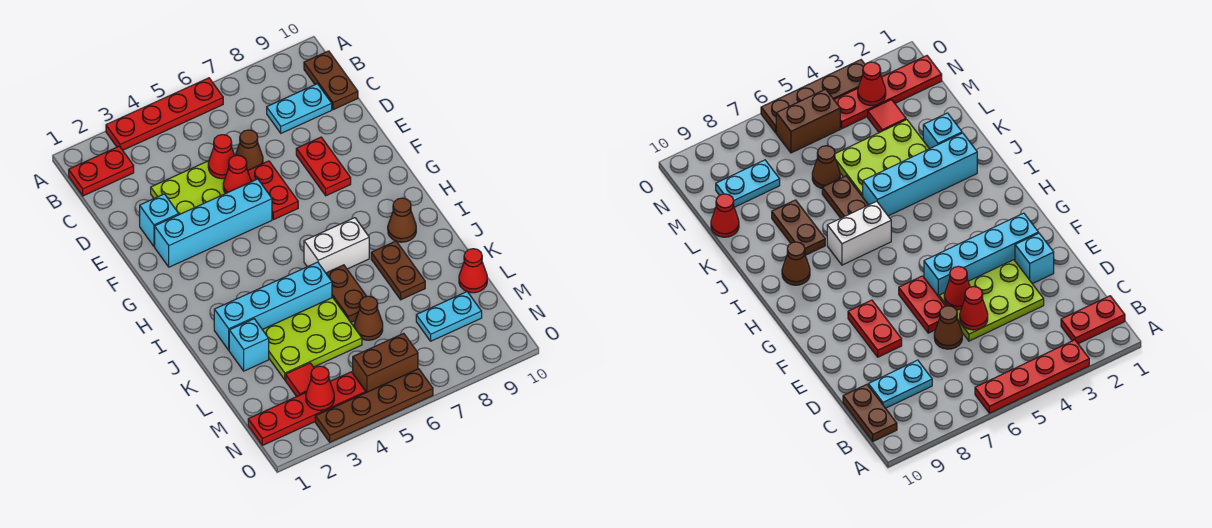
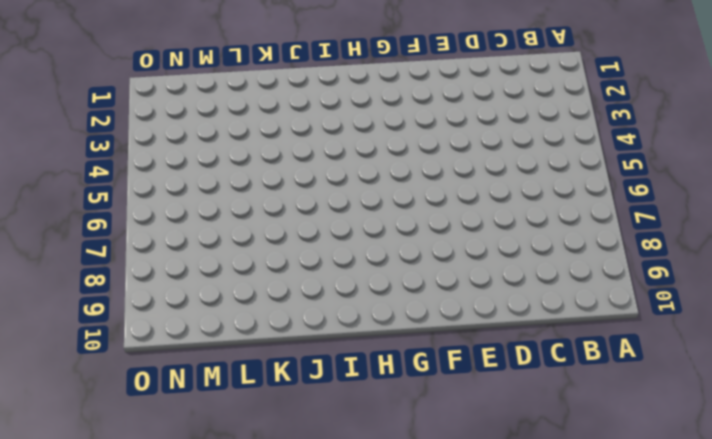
none -> red 1x4 plate [106,78,223,150]
none -> red 1x2 plate [69,146,134,196]
none -> brown 1x2 plate [304,51,358,110]

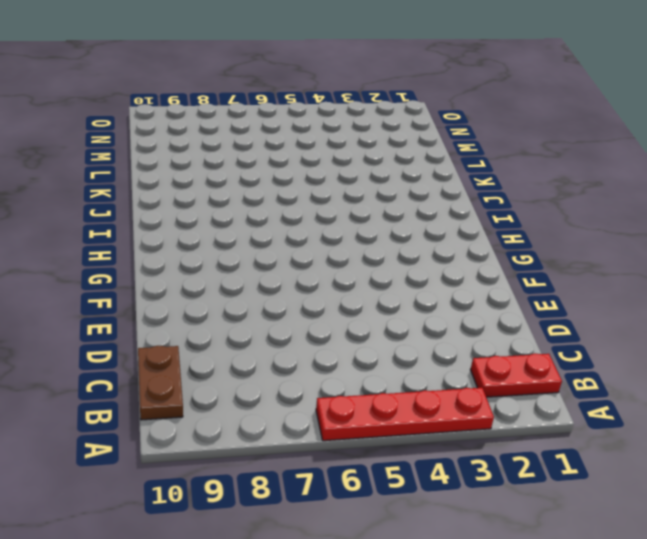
none -> cyan 1x2 plate [267,84,332,133]
none -> lime 2x3 plate [151,161,225,215]
none -> brown 1x1 cone [235,130,263,170]

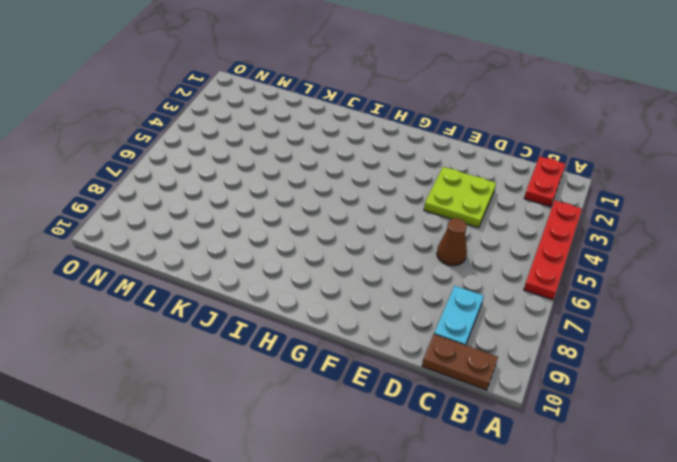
lime 2x2 plate [424,167,496,228] -> lime 2x3 plate [151,161,225,215]
none -> cyan 1x1 brick [140,194,179,246]
none -> red 1x2 plate [248,161,298,220]
none -> red 1x2 plate [296,137,351,196]

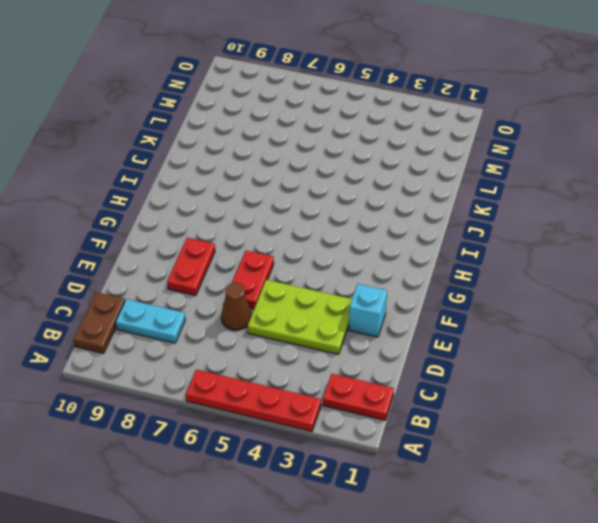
none -> cyan 1x4 brick [155,179,272,267]
none -> white 1x2 brick [304,218,369,273]
none -> brown 1x1 cone [388,198,416,242]

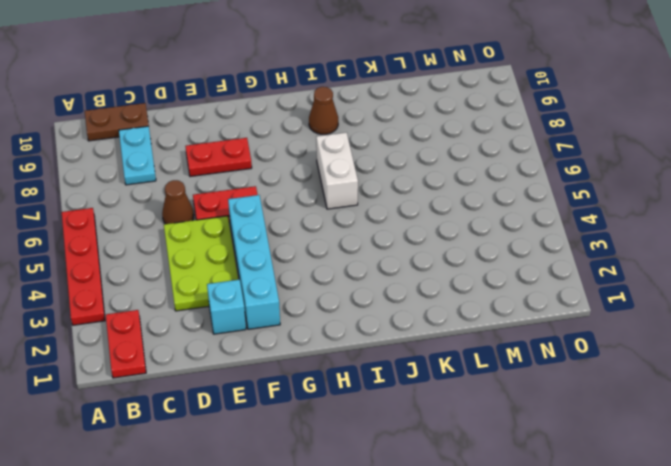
none -> cyan 1x4 brick [214,262,332,350]
none -> brown 1x2 plate [326,265,367,322]
none -> brown 1x2 plate [371,241,425,300]

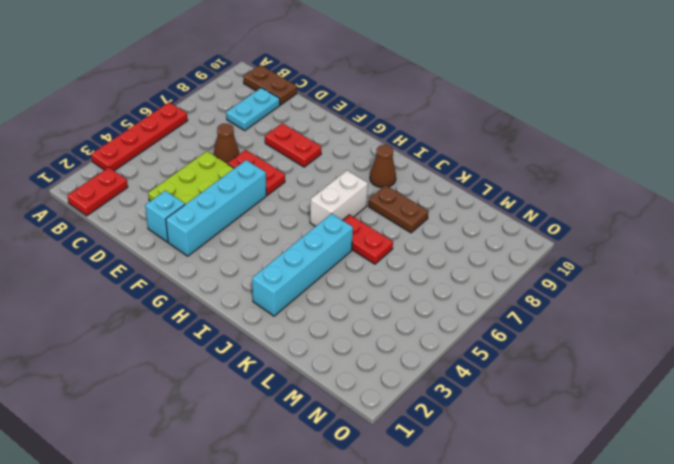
red 1x2 plate [343,215,393,264] -> brown 1x2 plate [326,265,367,322]
none -> cyan 1x1 brick [229,319,269,371]
none -> lime 2x3 plate [262,298,362,380]
none -> brown 1x1 cone [354,296,383,340]

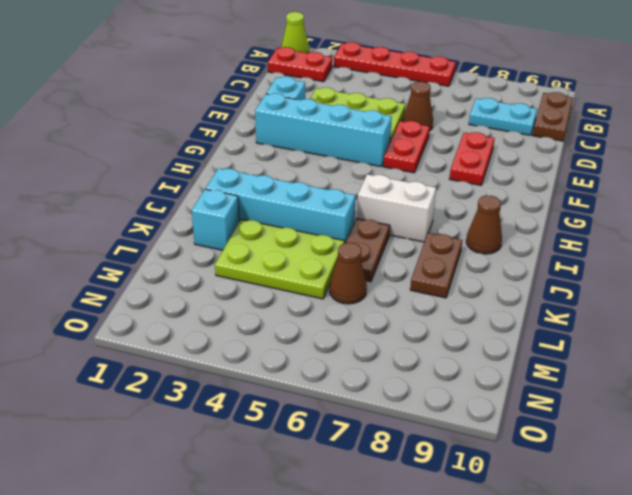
lime 1x1 cone [281,12,309,53] -> none
none -> red 1x1 cone [459,249,487,293]
none -> red 1x1 tile [286,363,314,396]
none -> cyan 1x2 plate [416,292,482,341]

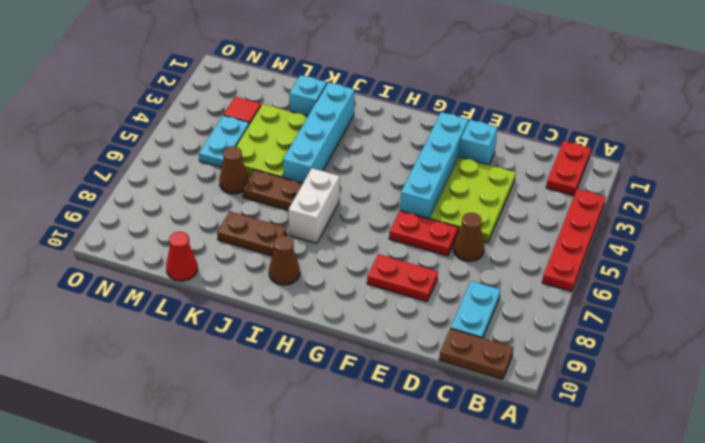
cyan 1x2 plate [199,115,249,168] -> cyan 1x2 plate moved to [416,292,482,341]
none -> red 1x4 plate [248,372,366,445]
none -> brown 1x2 brick [353,333,418,392]
none -> brown 1x4 plate [315,369,433,442]

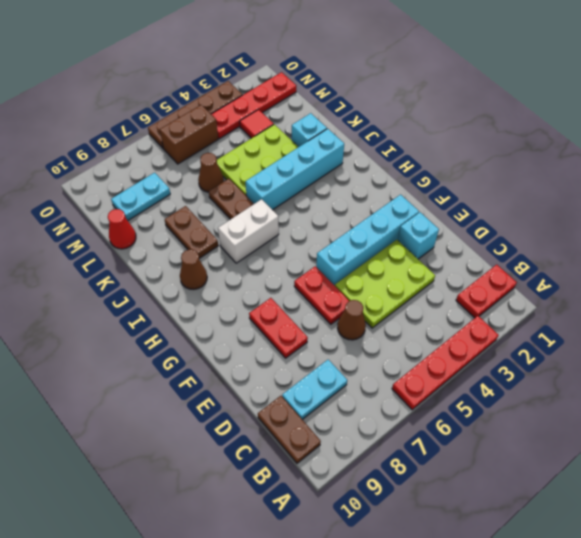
none -> red 1x1 cone [208,135,235,179]
none -> red 1x1 cone [223,155,251,194]
none -> red 1x1 cone [306,366,334,410]

